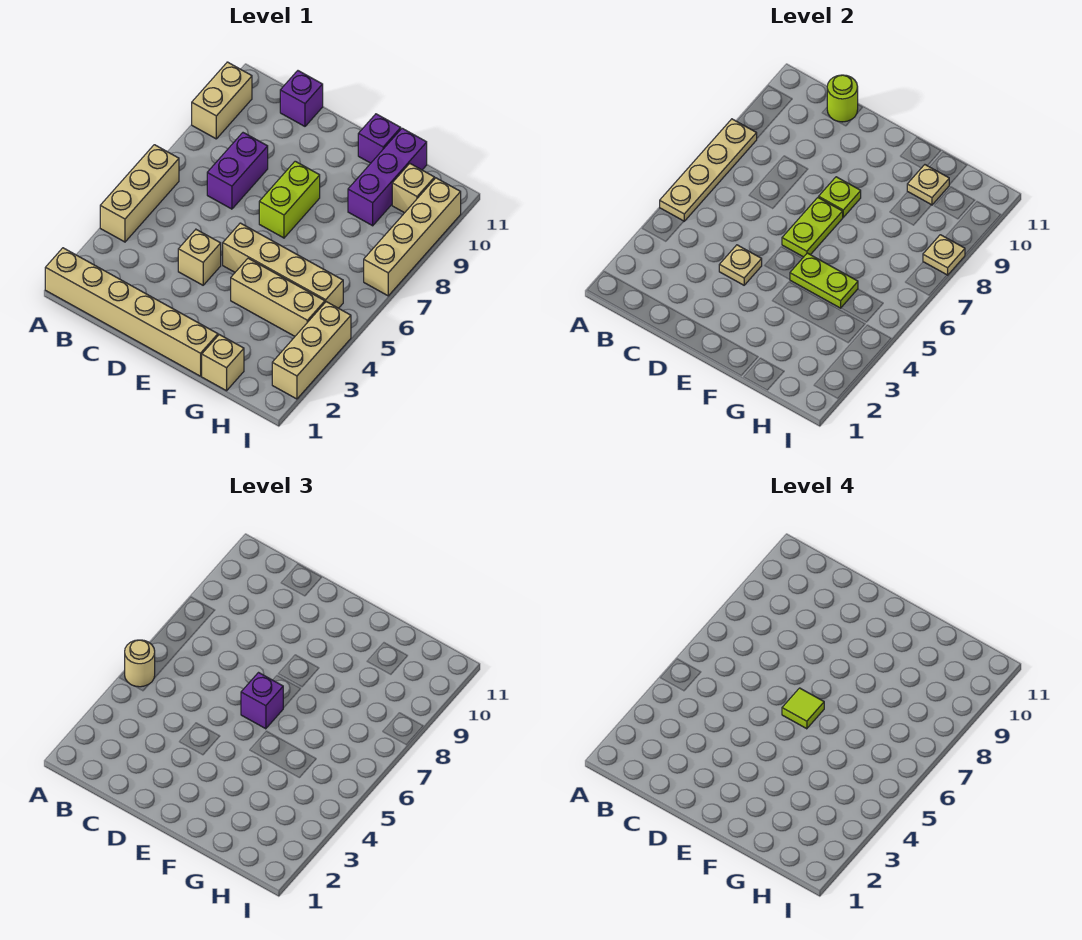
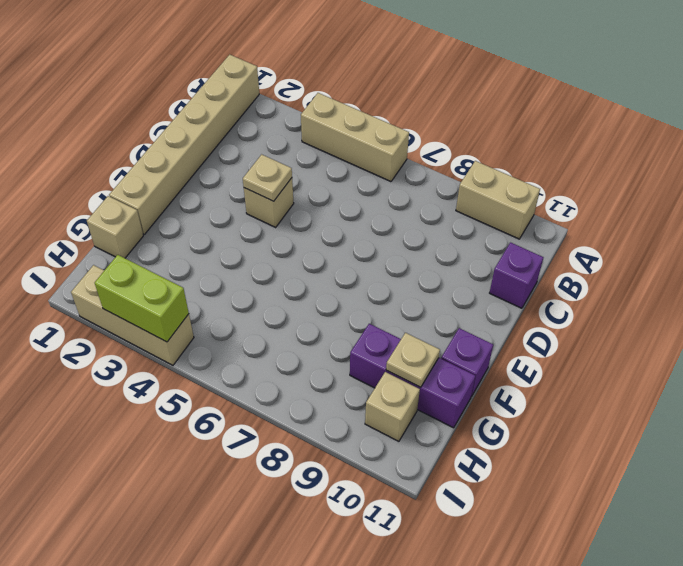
lime 1x2 brick [95,255,189,342] -> lime 1x2 brick moved to [259,161,320,238]
none -> purple 1x2 brick [207,133,268,209]
none -> tan 1x4 brick [223,223,343,308]
none -> tan 1x3 brick [231,258,325,336]

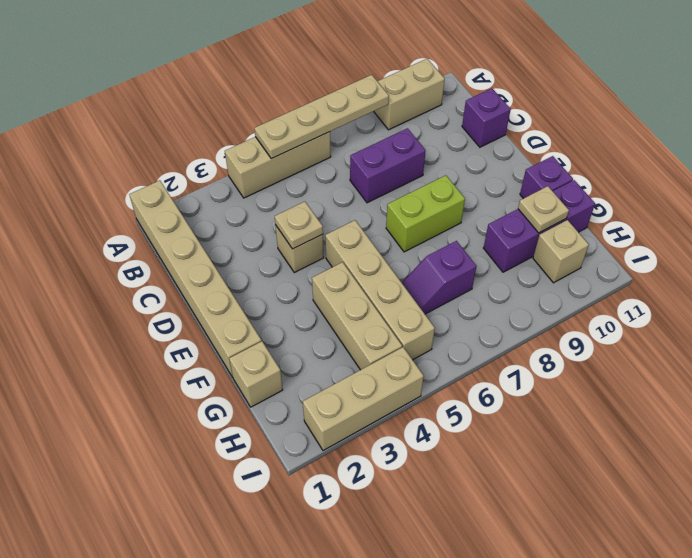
purple 1x2 slope [402,241,477,314] -> none
none -> tan 1x4 brick [364,178,461,296]
none -> lime 1x1 round brick [827,75,858,122]
none -> lime 1x2 plate [782,198,843,257]

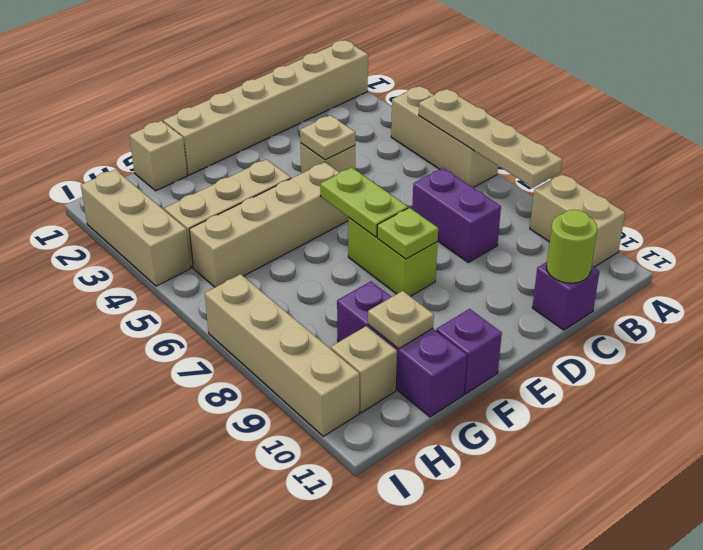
none -> lime 1x2 plate [790,253,858,308]
none -> tan 1x1 plate [923,235,965,275]
none -> tan 1x1 round brick [125,640,155,687]

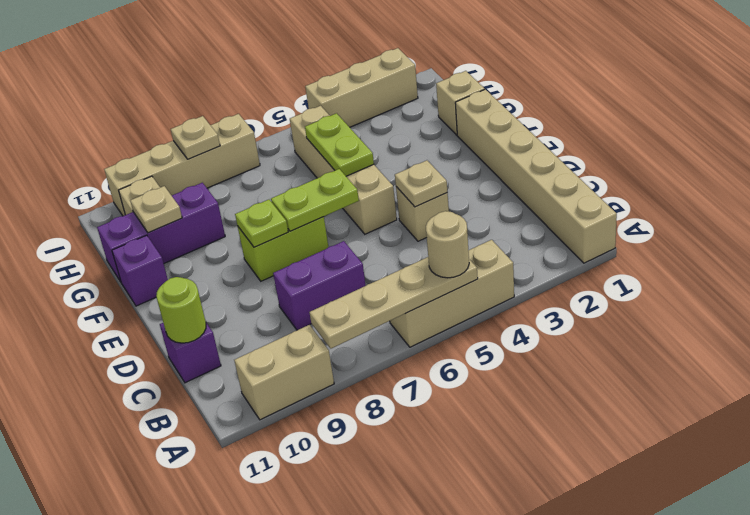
none -> tan 1x3 brick [231,258,325,336]
none -> purple 1x1 brick [241,673,283,729]
none -> lime 1x1 tile [782,688,824,729]

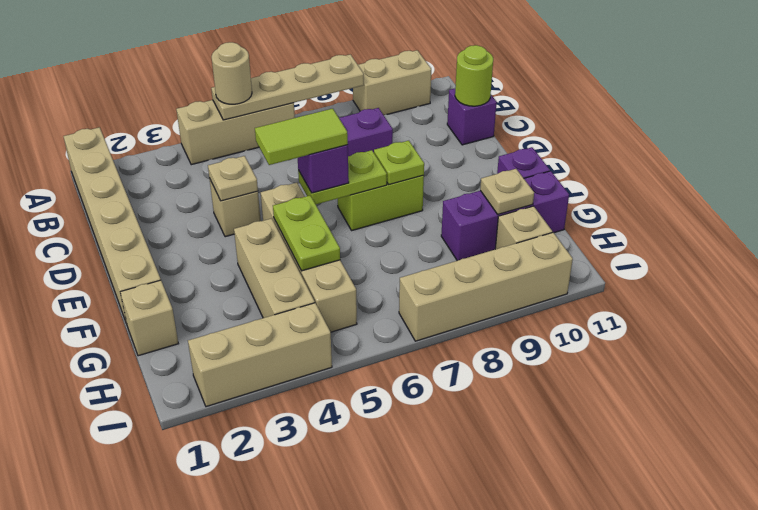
lime 1x2 tile [255,109,348,165] -> lime 1x1 tile [782,688,824,729]
none -> tan 1x1 plate [923,235,965,275]

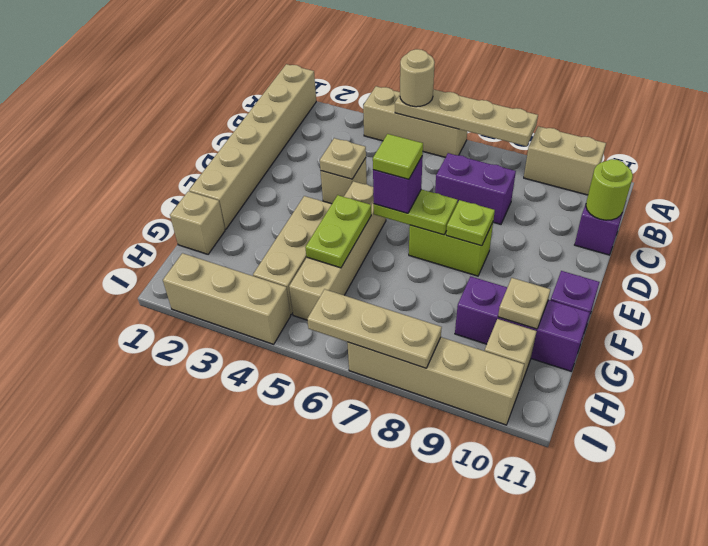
tan 1x3 plate [307,289,442,368] -> tan 1x1 plate [923,235,965,275]

